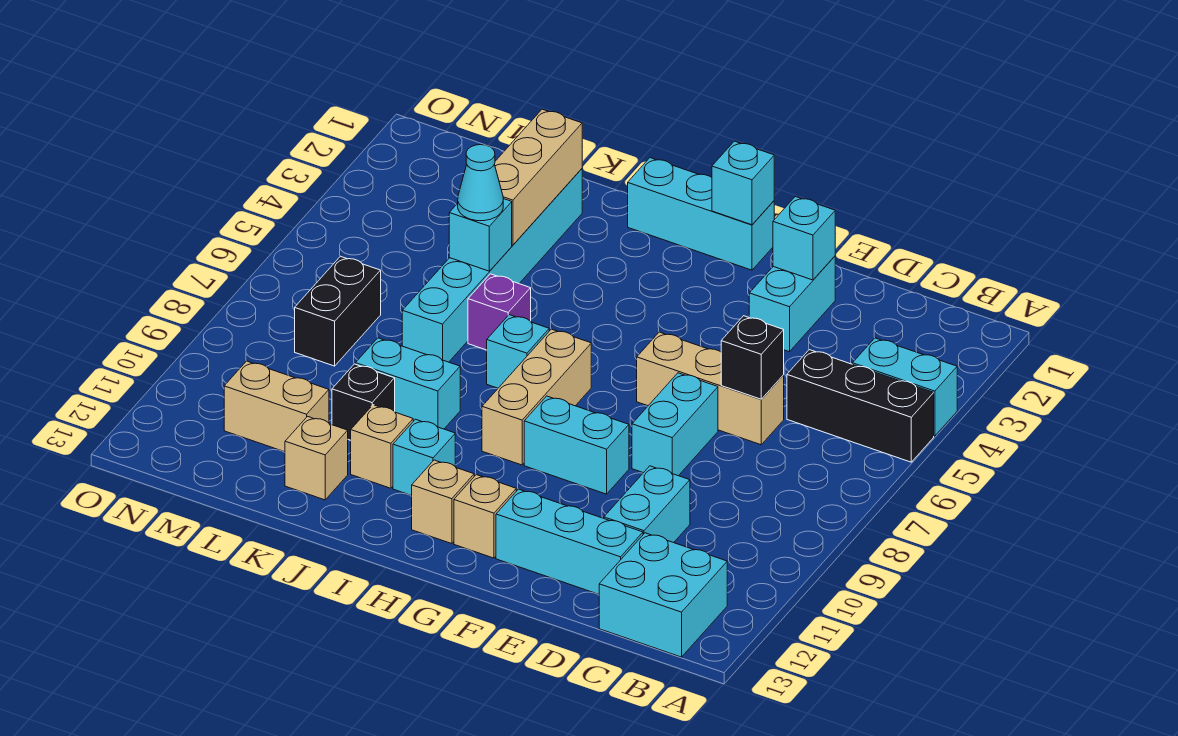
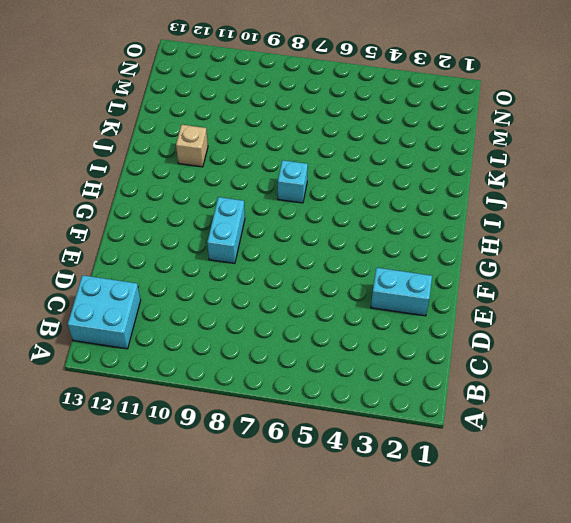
none -> cyan 1x2 brick [853,338,957,436]
none -> black 1x3 brick [787,350,934,462]
none -> tan 1x3 brick [637,332,784,445]

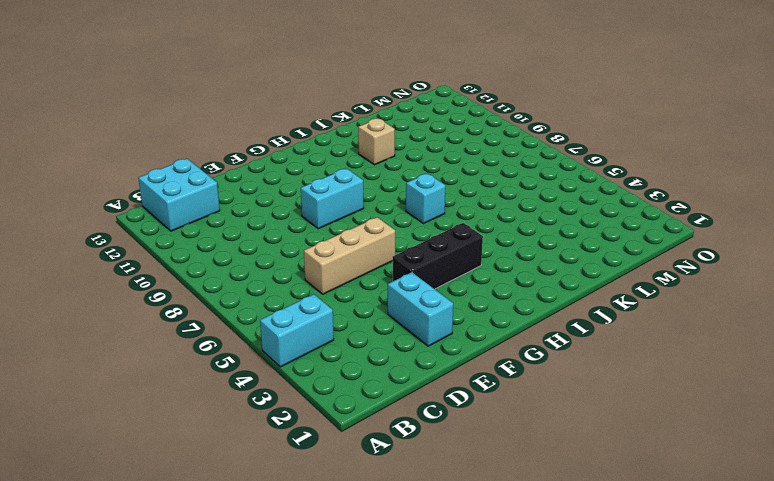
black 1x3 brick [393,223,483,289] -> black 1x3 brick moved to [787,350,934,462]
none -> cyan 1x2 brick [604,466,690,543]
none -> cyan 1x3 brick [496,489,643,594]
none -> cyan 1x2 brick [632,373,718,476]

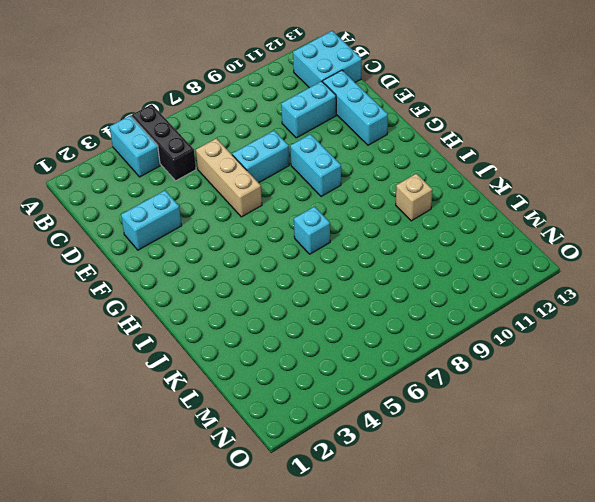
none -> cyan 1x3 brick [628,158,774,270]
none -> tan 1x1 brick [454,475,516,558]
none -> tan 1x3 brick [482,329,591,465]

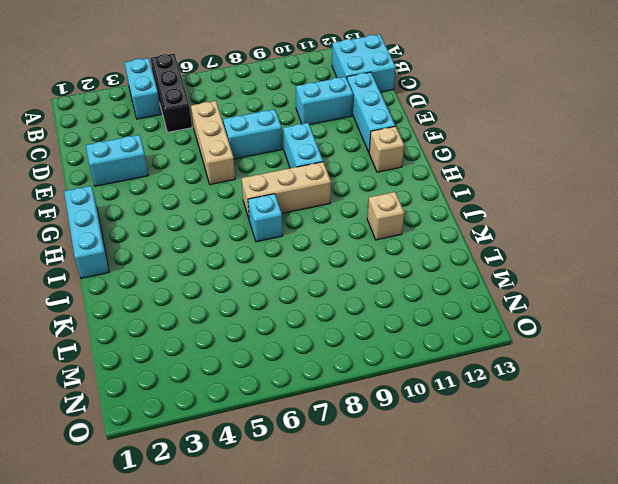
none -> tan 1x1 brick [412,460,474,544]
none -> cyan 1x1 brick [393,419,455,496]
none -> purple 1x1 brick [468,274,531,350]

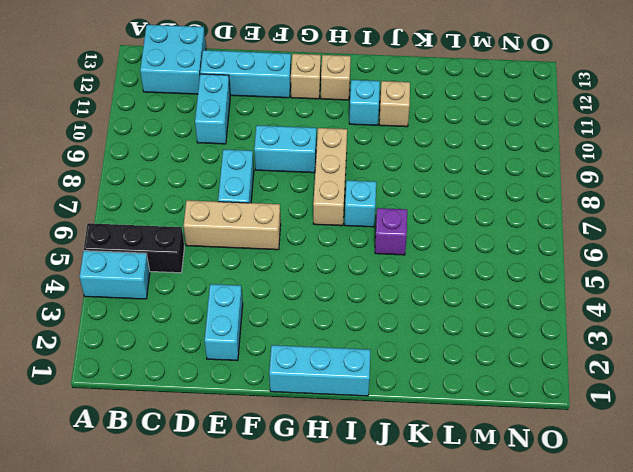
none -> cyan 1x2 brick [355,338,460,429]
none -> cyan 1x6 brick [402,169,582,362]
none -> black 1x1 brick [332,364,395,440]

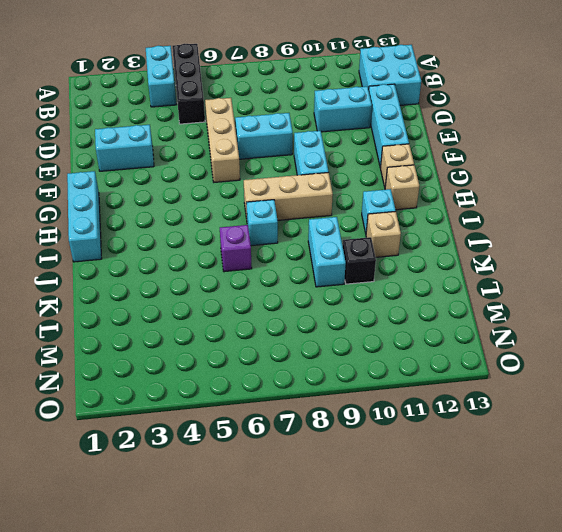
none -> cyan 1x6 brick [402,169,582,362]
none -> tan 1x1 brick [285,416,348,500]
none -> tan 1x2 brick [224,361,329,452]

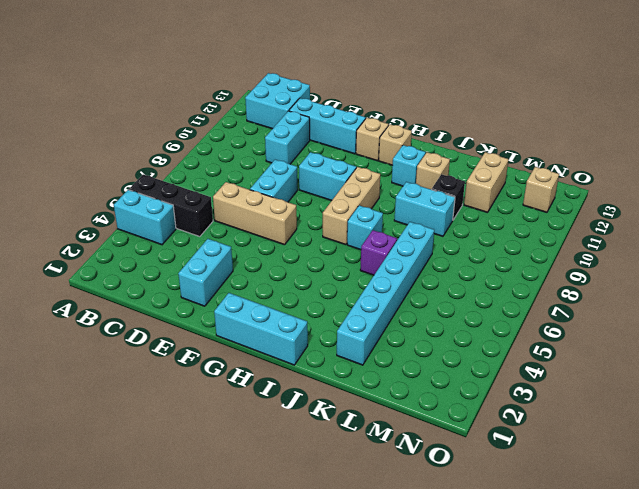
tan 1x2 brick [464,152,509,213] -> tan 1x2 brick turned to [224,361,329,452]
tan 1x1 brick [523,167,559,212] -> tan 1x1 brick moved to [285,416,348,500]
none -> black 1x2 brick [295,256,381,366]
none -> black 1x1 brick [721,316,784,399]
none -> cyan 1x1 brick [773,197,835,280]

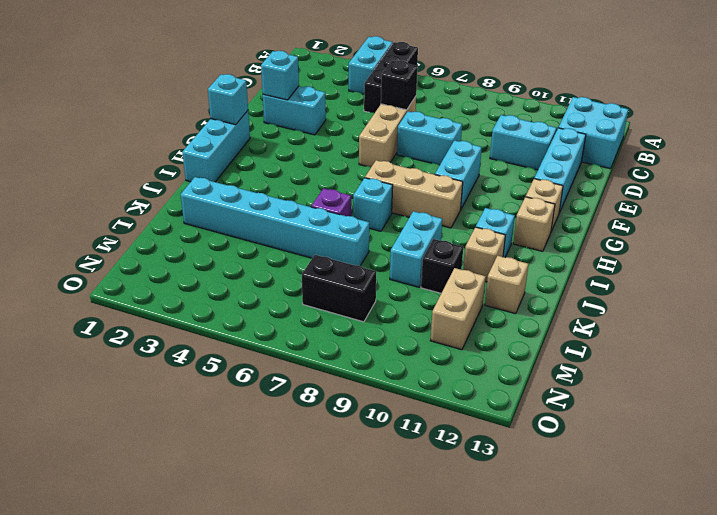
none -> tan 1x3 brick [494,109,582,245]
none -> cyan 1x1 brick [449,199,512,271]
none -> cyan 1x1 cone [458,145,503,221]

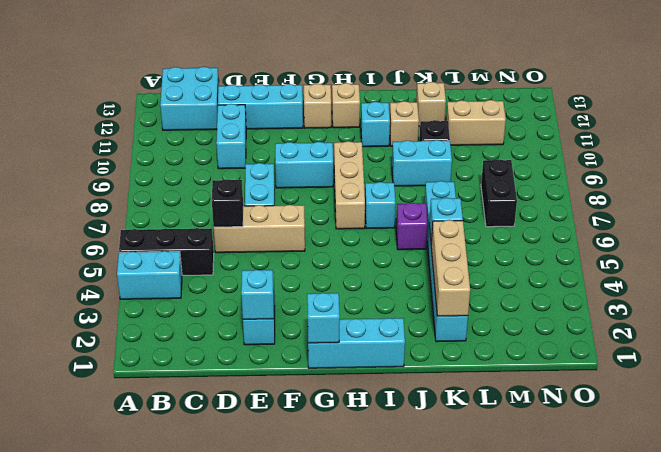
none -> cyan 1x1 cone [458,145,503,221]

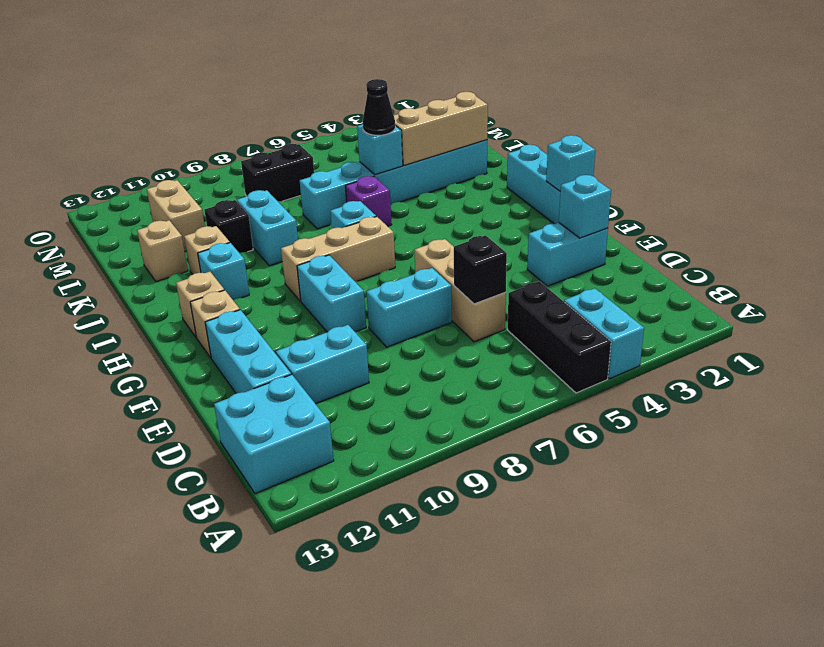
black 1x1 cone [363,79,395,135] -> cyan 1x1 cone [458,145,503,221]

